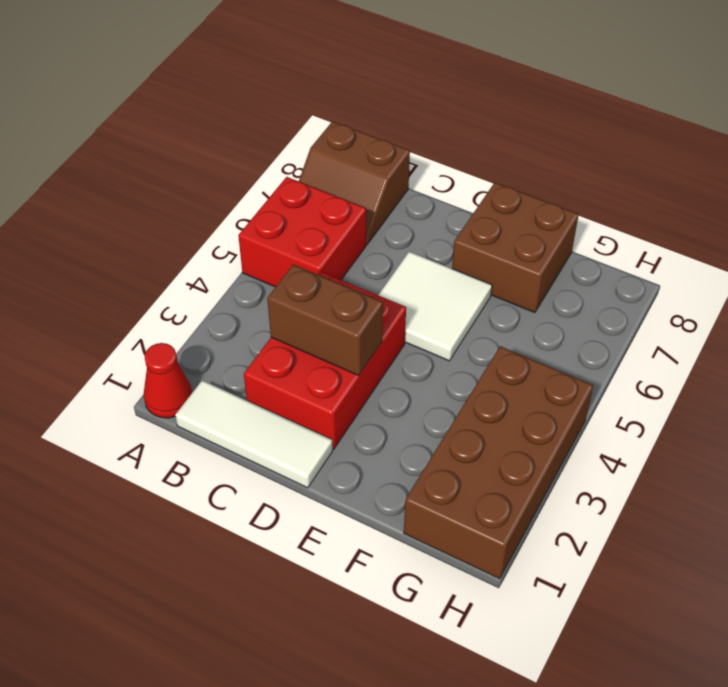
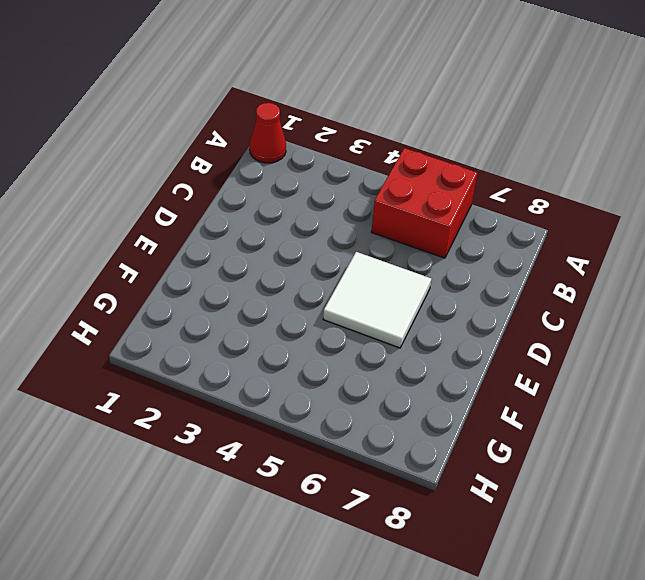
none -> brown 2x2 slope [299,121,410,245]
none -> white 1x3 tile [175,380,333,488]

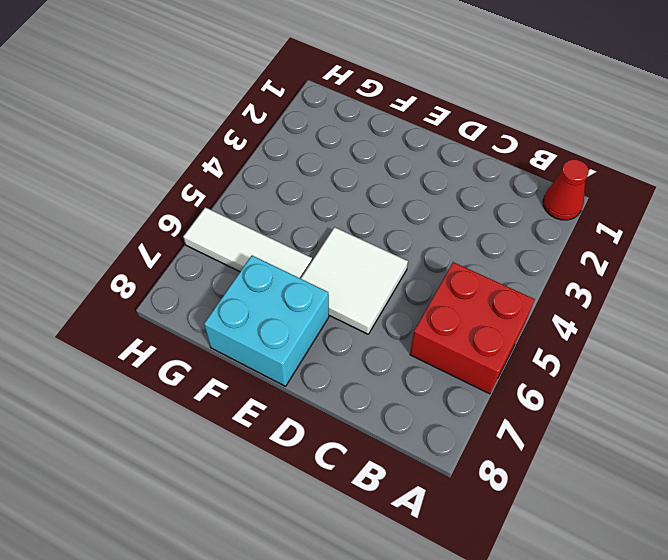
cyan 2x2 brick [204,256,329,386] -> brown 2x2 brick [452,183,579,313]
white 1x3 tile [183,207,312,279] -> white 1x3 tile moved to [175,380,333,488]
none -> brown 2x2 slope [299,121,410,245]
none -> red 2x3 brick [244,272,406,449]

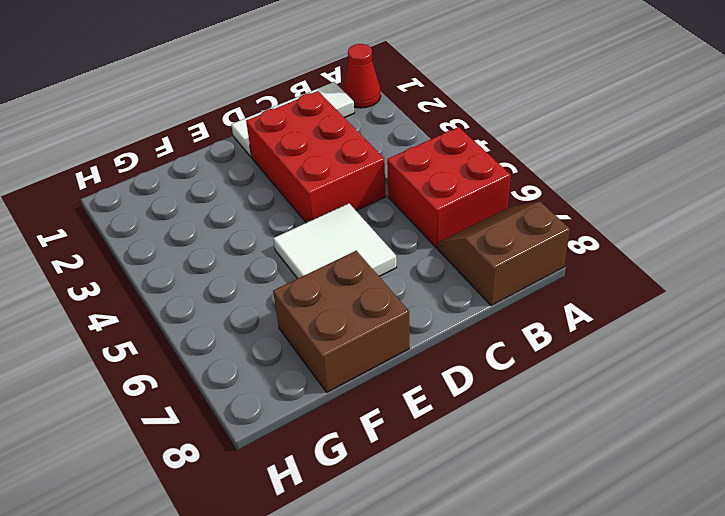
none -> brown 2x4 brick [404,346,593,579]
none -> brown 1x2 brick [267,264,383,376]

